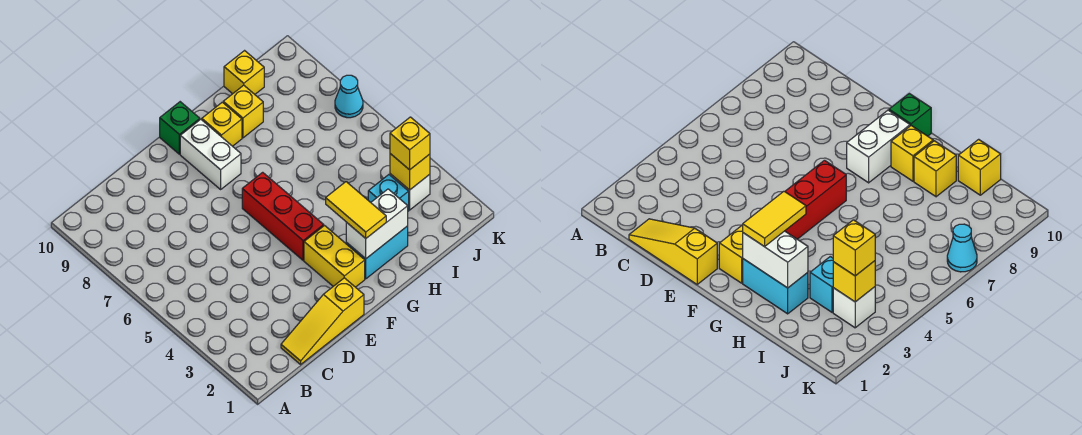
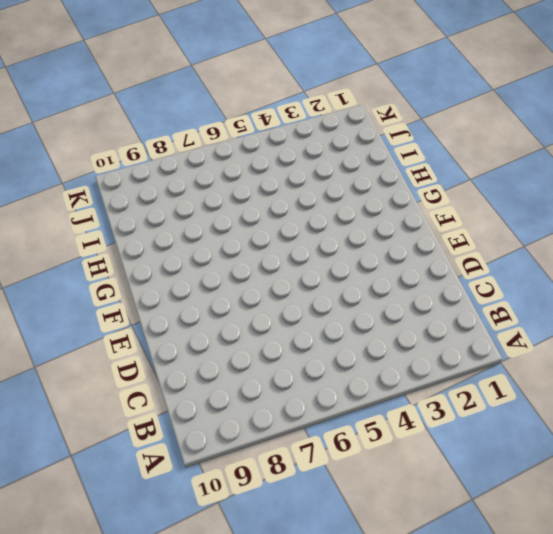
none -> yellow 1x3 slope [281,278,364,364]
none -> yellow 1x2 brick [304,226,365,287]
none -> red 1x3 brick [242,172,324,260]

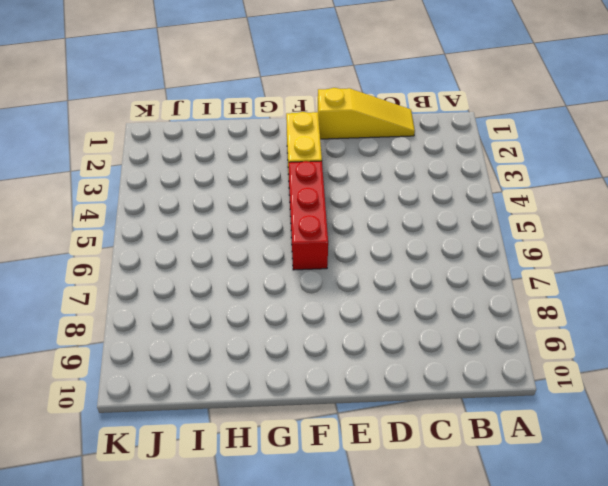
none -> white 1x2 brick [180,119,241,189]
none -> green 1x1 brick [160,102,200,154]
none -> cyan 1x2 brick [346,226,408,279]

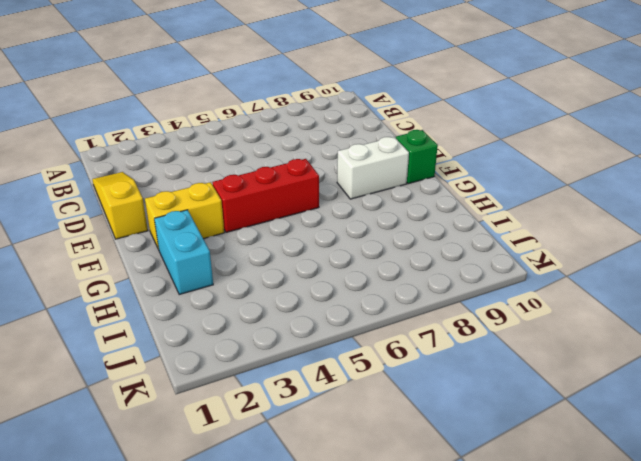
none -> yellow 1x1 brick [202,102,242,146]
none -> yellow 1x1 brick [223,85,263,138]
none -> cyan 1x1 brick [368,175,409,211]

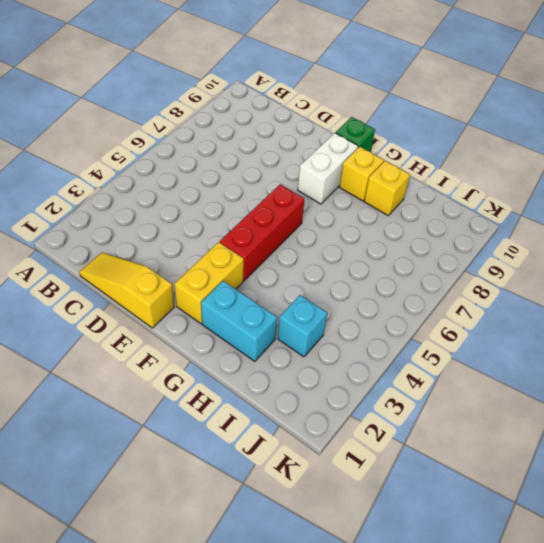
none -> yellow 1x1 brick [224,51,264,94]
none -> white 1x1 brick [390,174,430,210]
none -> cyan 1x1 cone [335,75,363,118]

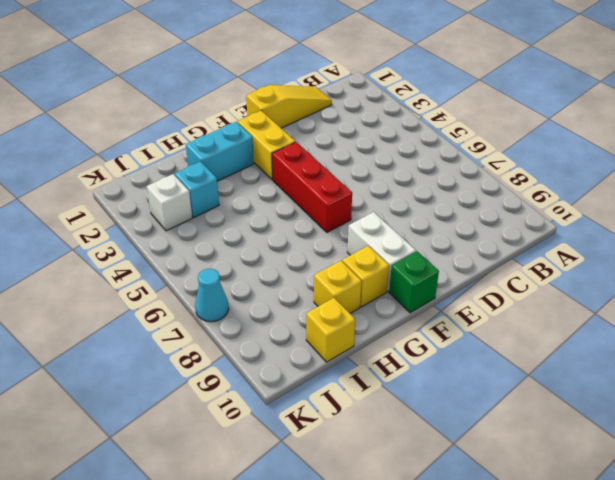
none -> white 1x2 brick [346,189,408,259]
none -> yellow 1x1 brick [390,154,430,190]
none -> yellow 1x2 tile [326,182,386,238]

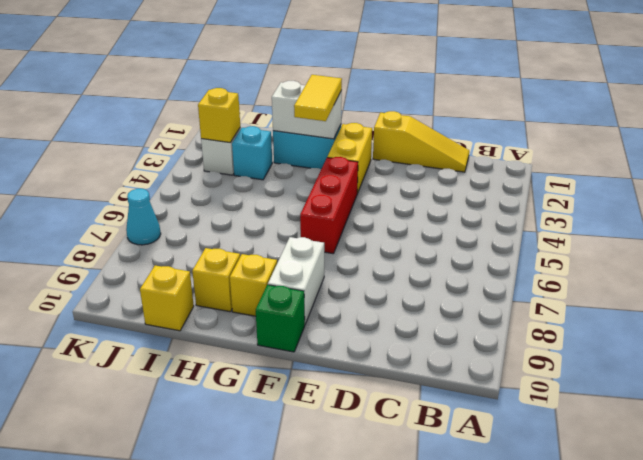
none -> yellow 1x1 brick [390,117,430,170]

